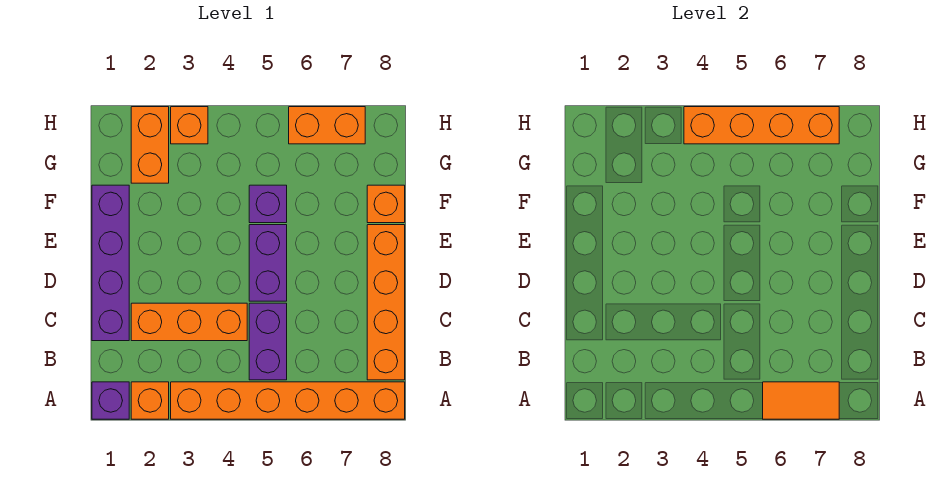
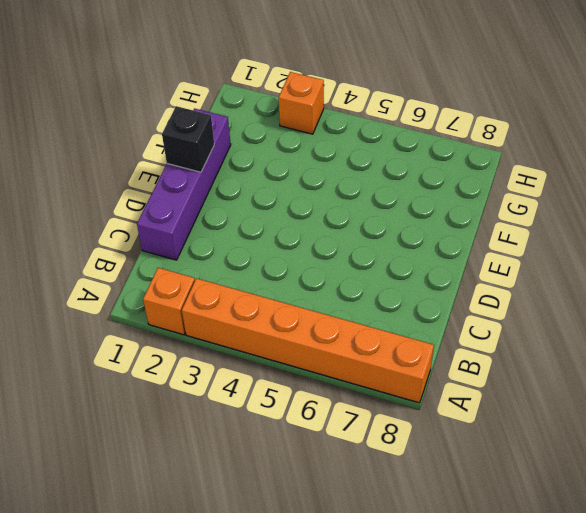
black 1x1 brick [162,106,214,172] -> none
none -> purple 1x1 brick [92,382,129,419]
none -> purple 1x2 brick [249,303,287,380]
none -> orange 1x4 brick [367,225,405,380]

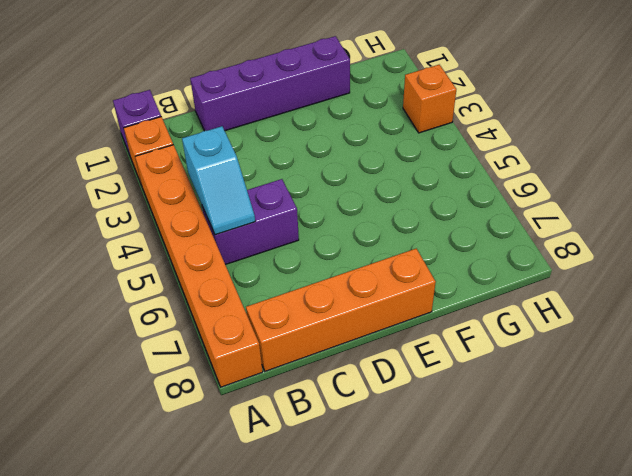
cyan 1x2 slope [182,126,255,235] -> none
none -> orange 1x3 brick [131,303,247,341]
none -> purple 1x2 brick [249,225,287,301]
none -> purple 1x1 brick [249,185,287,223]

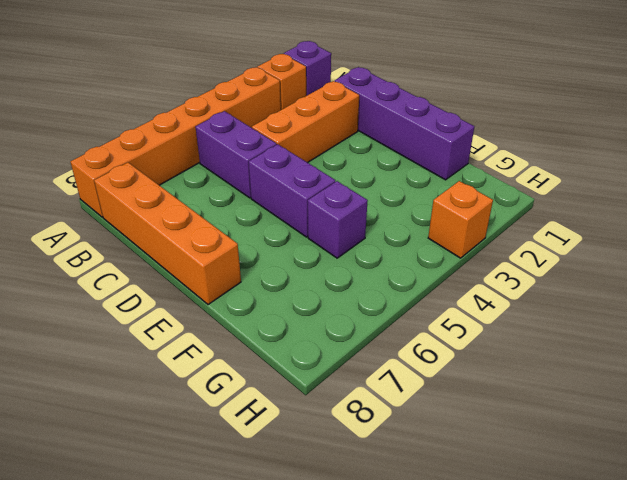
none -> orange 1x1 brick [367,185,405,223]
none -> orange 1x2 brick [131,107,169,183]
none -> orange 1x2 brick [289,107,365,144]

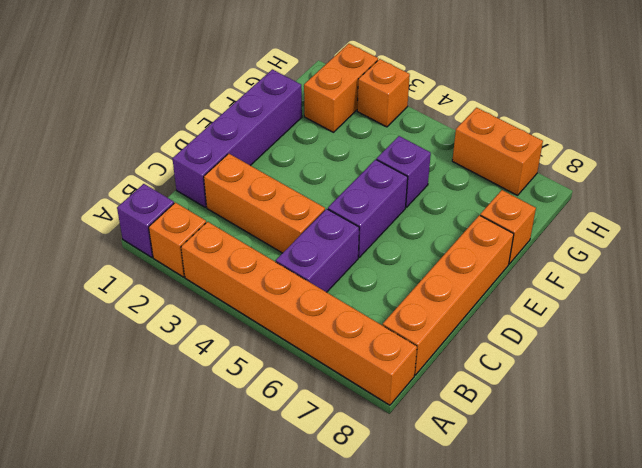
none -> orange 1x2 tile [763,382,839,419]
none -> orange 1x4 brick [684,107,839,144]

